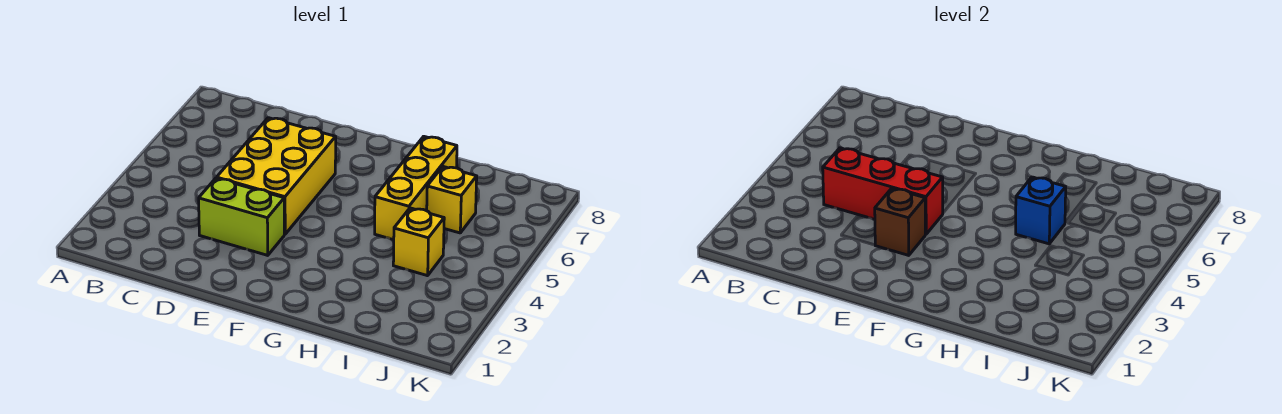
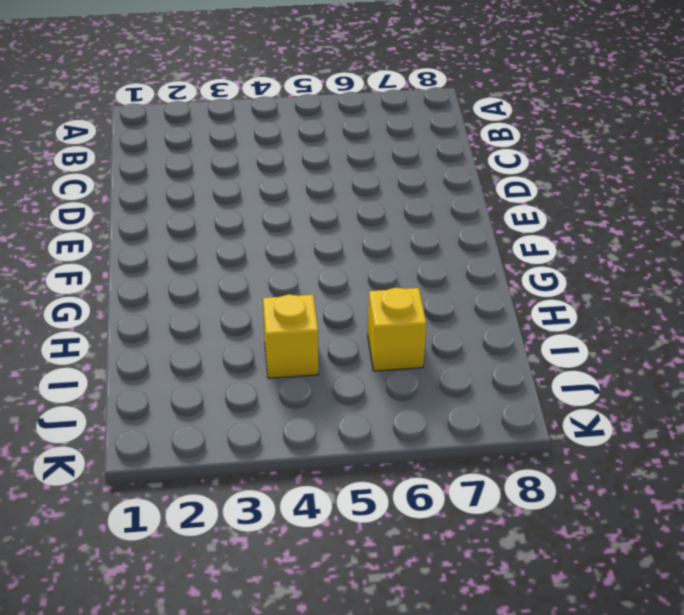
none -> lime 1x2 brick [199,178,284,255]
none -> yellow 2x3 brick [217,118,336,234]

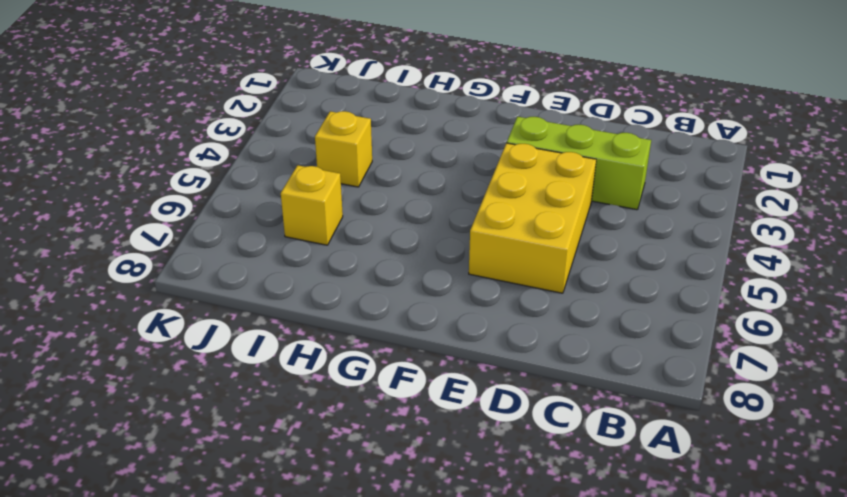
lime 1x3 brick [507,117,651,210] -> lime 1x2 brick [199,178,284,255]
none -> yellow 1x3 brick [375,136,457,240]
none -> red 1x3 brick [823,148,943,234]

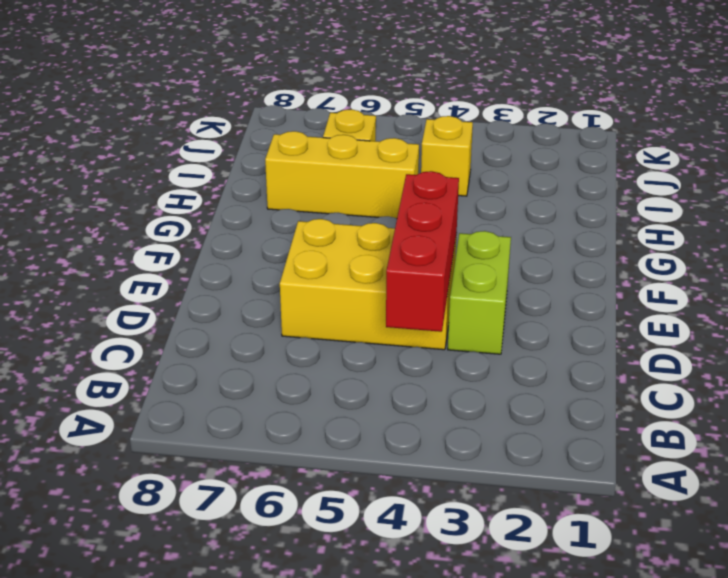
none -> brown 1x1 brick [875,188,925,255]
none -> blue 1x1 brick [1016,177,1066,244]

